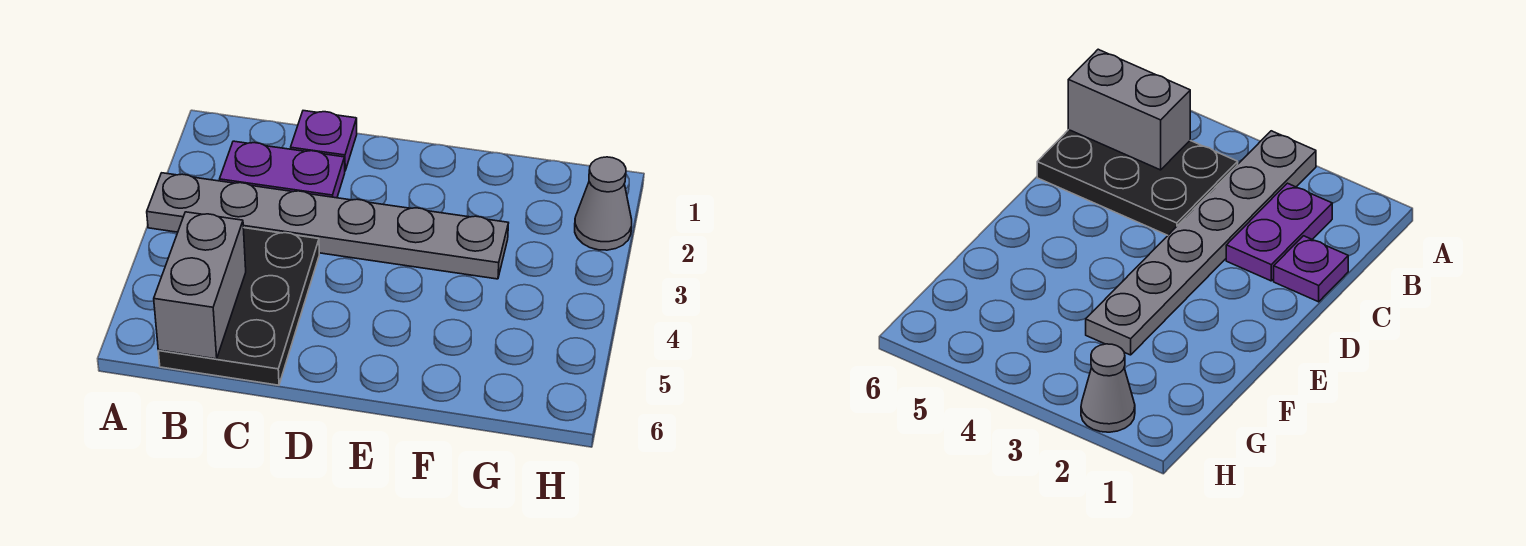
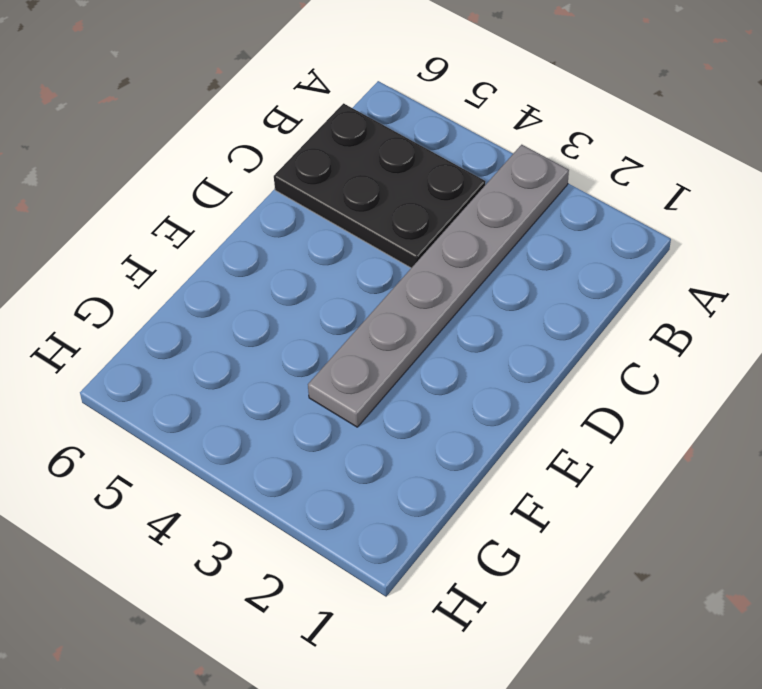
none -> purple 1x2 plate [220,141,345,198]
none -> purple 1x1 plate [291,111,357,170]

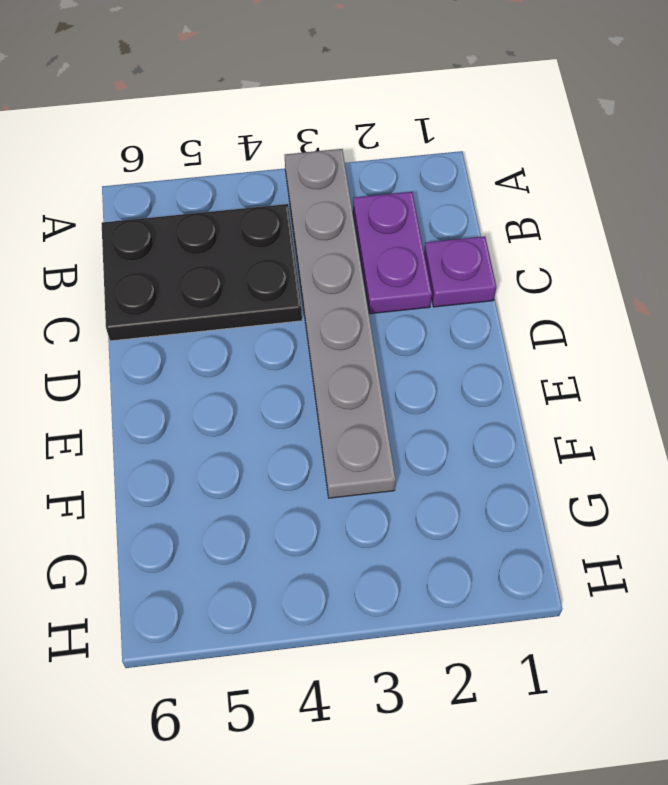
none -> grey 1x1 cone [575,157,632,250]
none -> grey 1x2 brick [154,212,246,359]

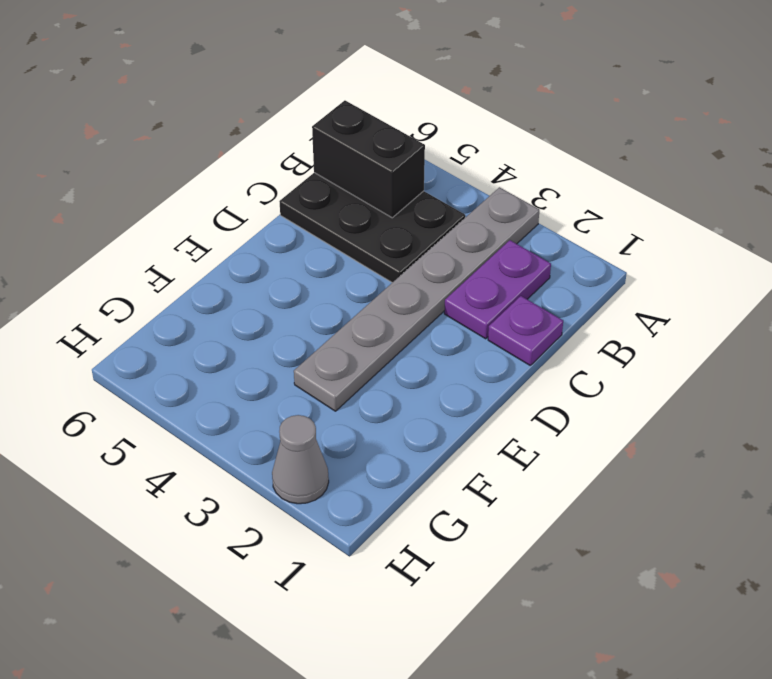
black 1x2 brick [312,101,425,218] -> grey 1x2 brick [154,212,246,359]

